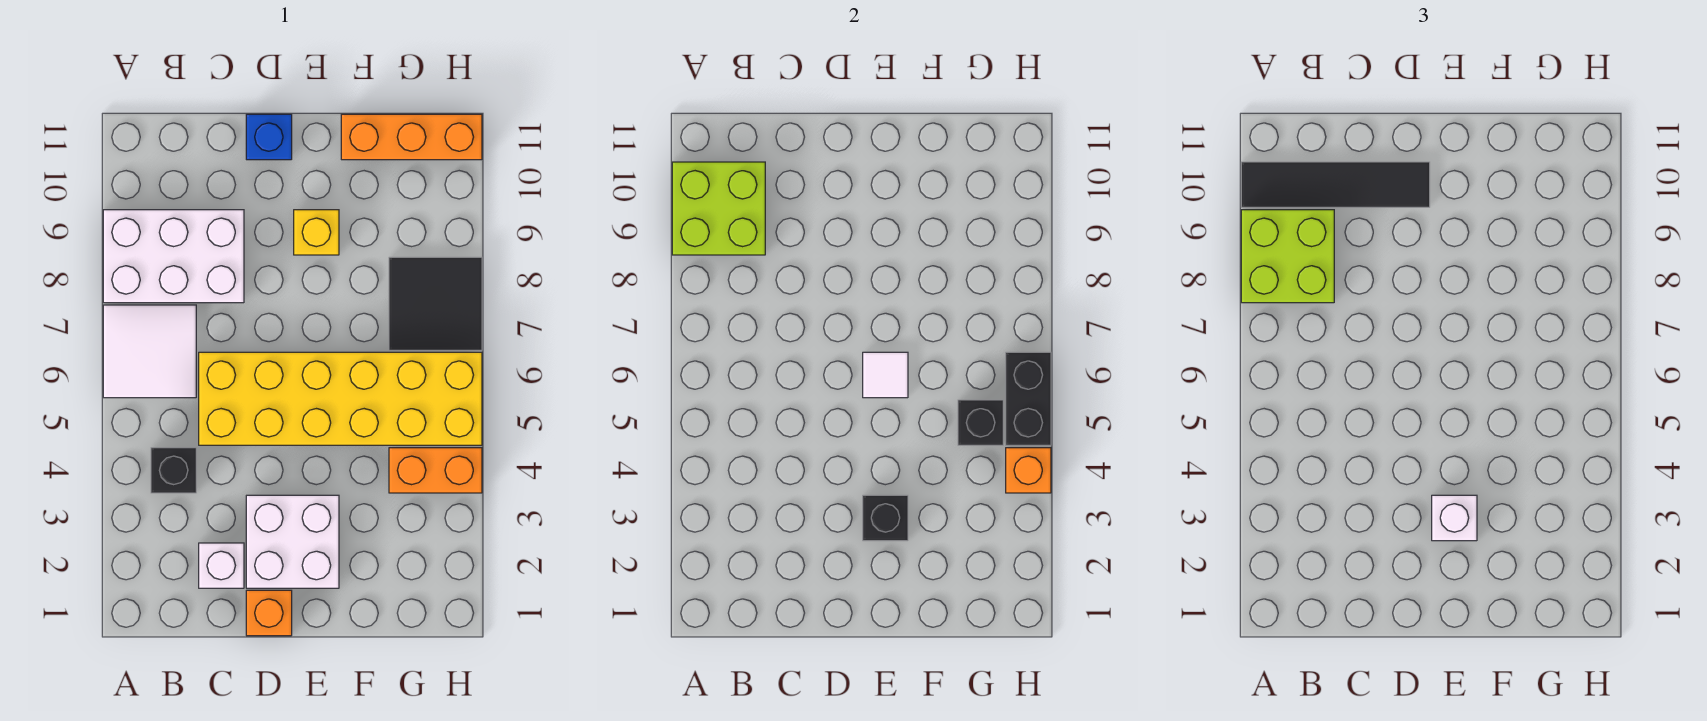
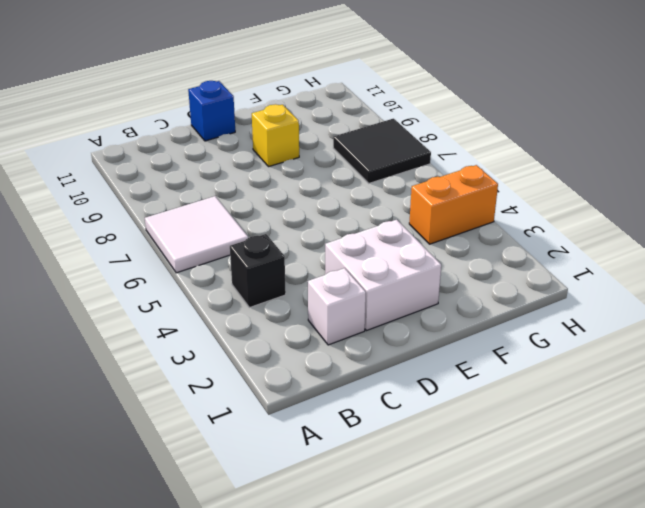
none -> white 2x3 brick [103,210,244,303]
none -> yellow 2x6 brick [199,352,482,445]
none -> orange 1x1 brick [246,590,292,636]

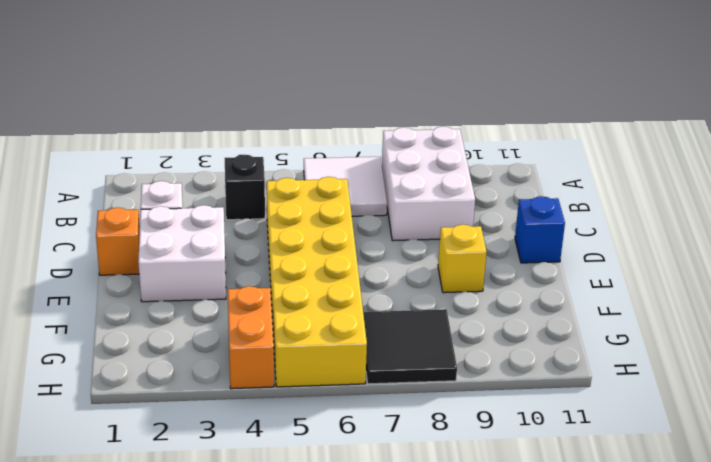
none -> orange 1x3 brick [341,114,482,160]
none -> lime 2x2 brick [672,162,765,255]
none -> black 1x1 brick [863,495,908,541]

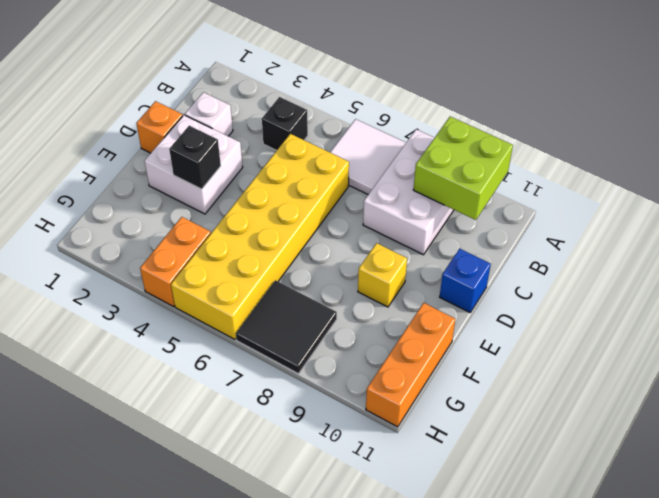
none -> white 1x1 tile [863,352,908,398]
none -> black 1x1 brick [958,400,1003,445]
none -> orange 1x1 brick [1006,448,1051,493]

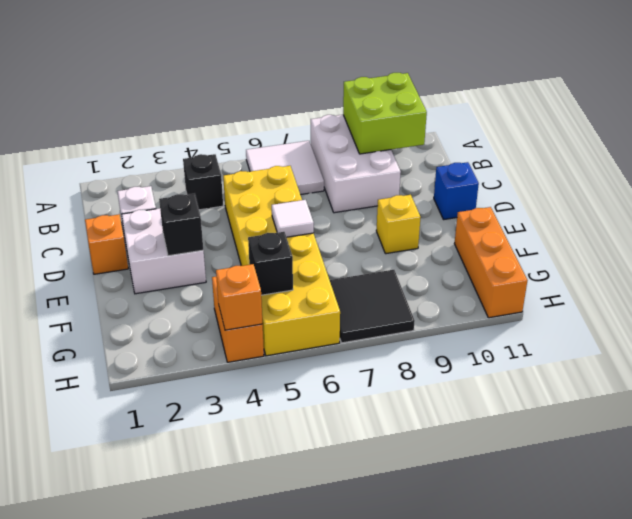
none -> black 1x2 brick [1006,352,1051,445]
none -> lime 2x2 brick [1241,210,1334,303]
none -> black 1x4 tile [1241,162,1430,207]

